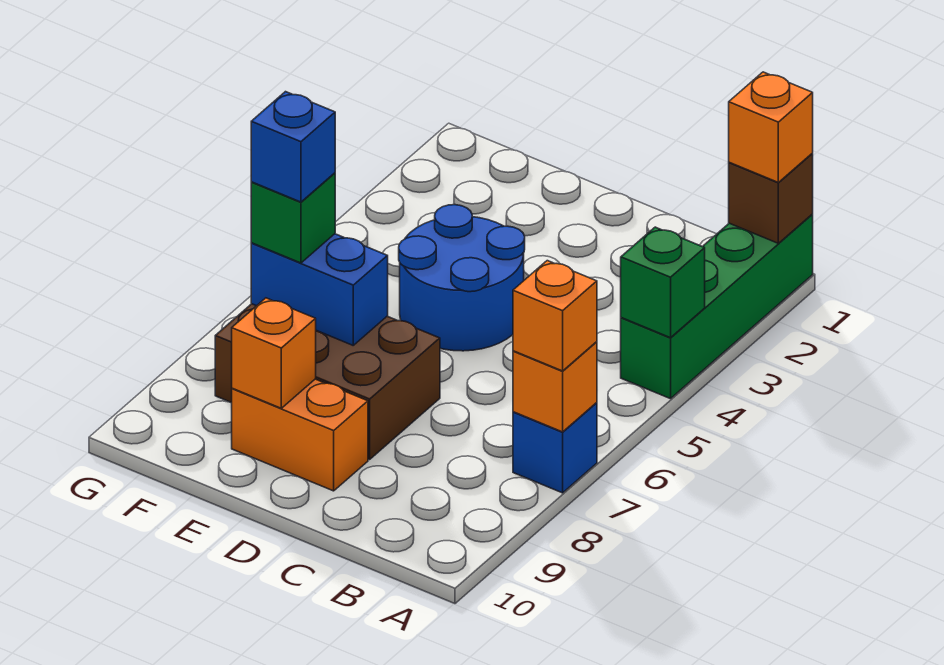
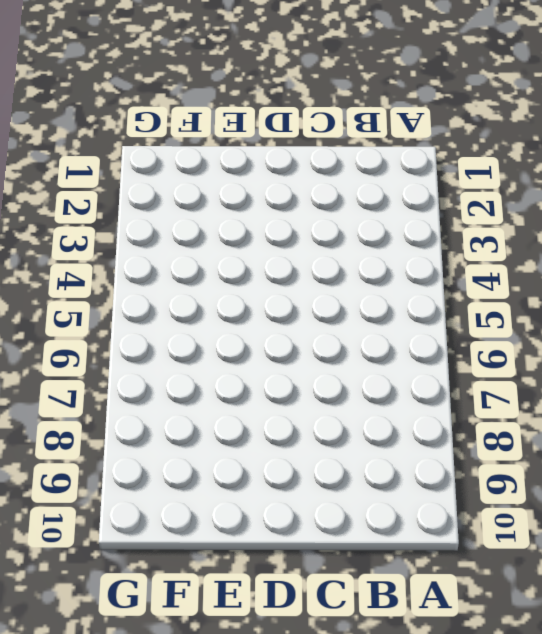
none -> green 1x4 brick [621,215,813,399]
none -> blue 1x1 brick [513,403,597,493]
none -> blue 2x2 round brick [399,205,525,351]

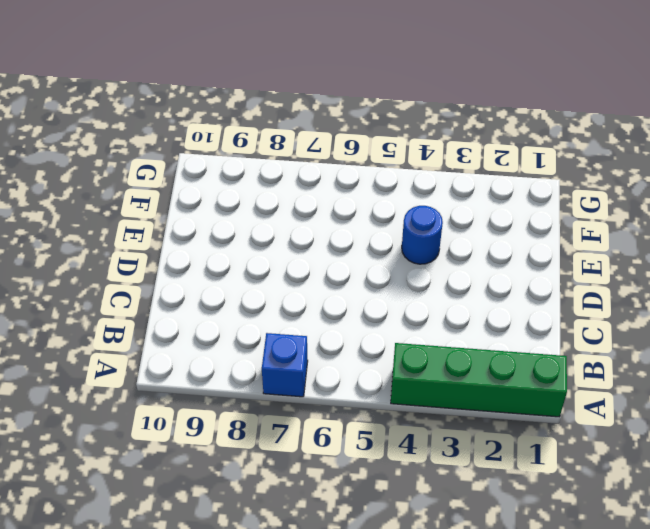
blue 1x1 round brick [402,206,443,264] -> blue 2x2 round brick [399,205,525,351]
none -> brown 2x3 brick [215,304,440,459]
none -> orange 1x2 brick [232,379,368,491]
none -> brown 1x1 brick [729,154,813,243]

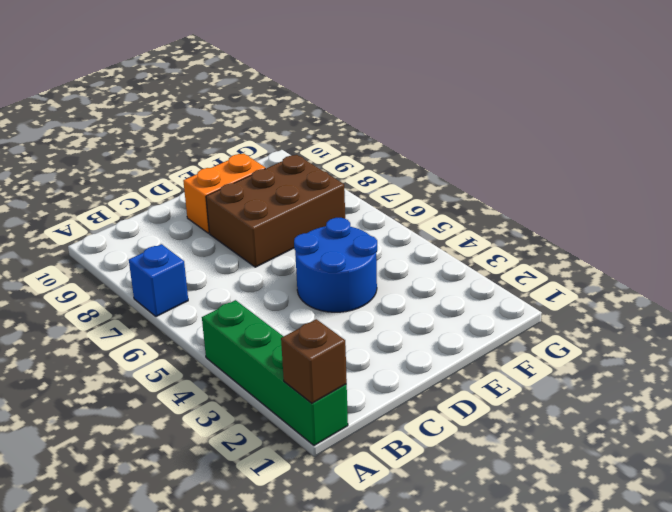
none -> green 1x1 brick [621,227,705,338]
none -> orange 1x1 brick [513,342,597,432]
none -> blue 1x2 brick [251,234,388,345]

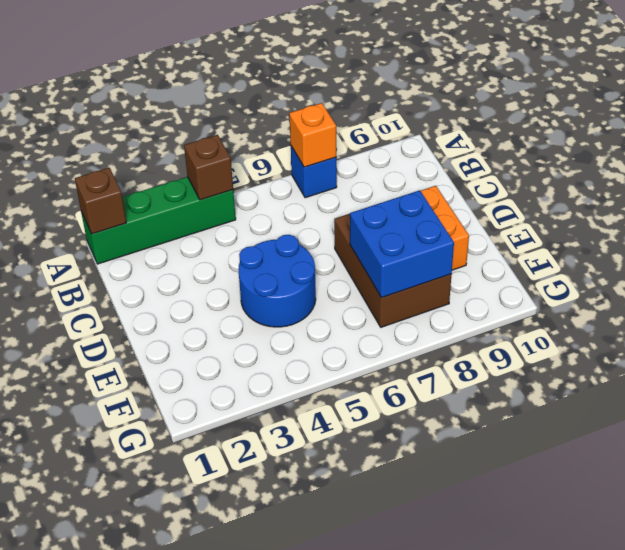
brown 1x1 brick [184,135,233,200] -> green 1x1 brick [621,227,705,338]
blue 2x2 brick [350,190,454,298] -> blue 1x2 brick [251,234,388,345]
none -> orange 1x1 brick [232,298,316,408]
none -> orange 1x1 brick [729,72,813,182]
none -> orange 1x1 brick [513,261,597,371]

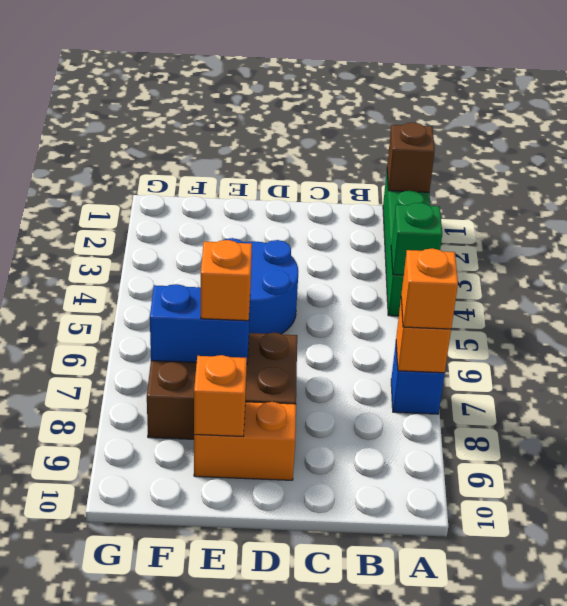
orange 1x1 brick [201,240,252,321] -> orange 1x1 brick moved to [729,72,813,182]
none -> green 1x1 brick [251,173,335,263]
none -> blue 1x1 brick [251,92,335,202]

